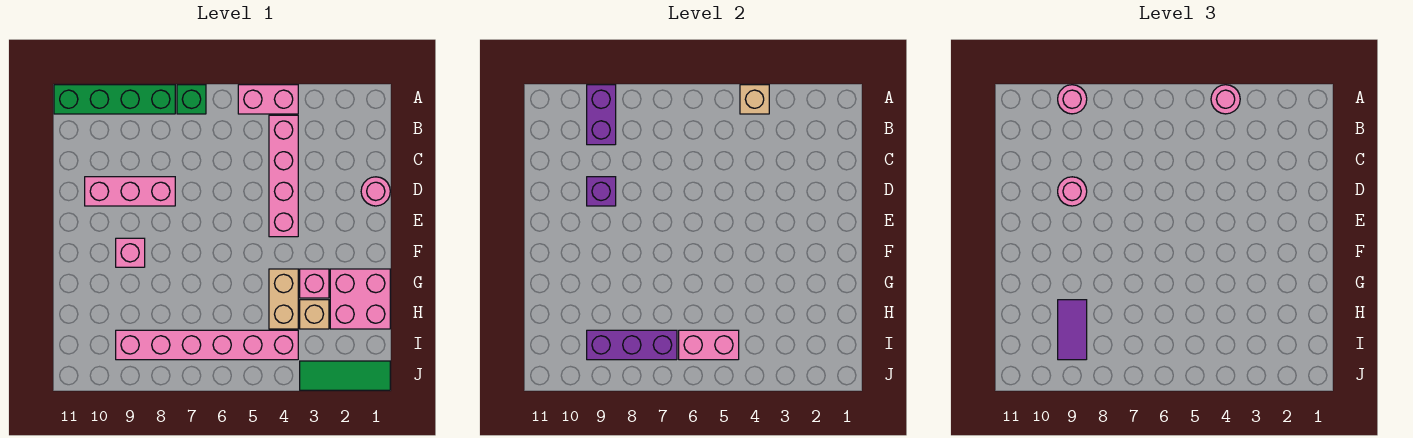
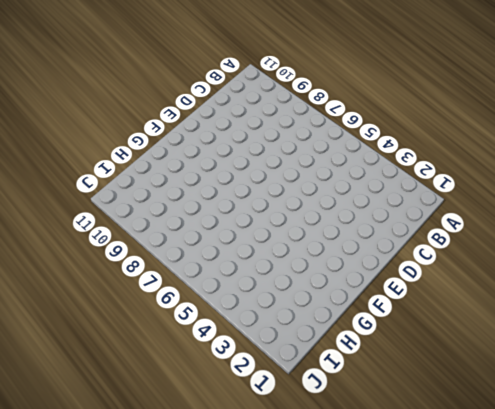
none -> pink 1x2 brick [238,85,298,114]
none -> green 1x1 brick [177,85,206,114]
none -> green 1x4 brick [54,85,175,114]

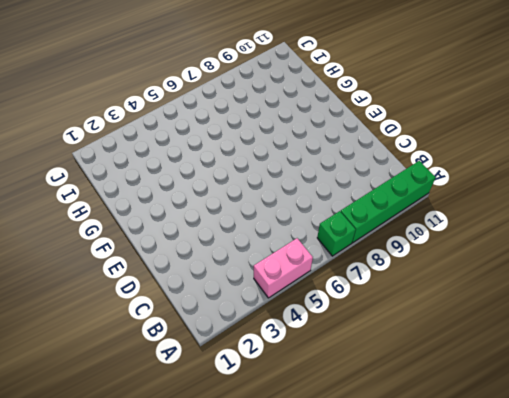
none -> pink 1x4 brick [269,115,298,237]
none -> pink 1x1 round brick [361,177,390,206]
none -> pink 1x3 brick [85,177,175,206]

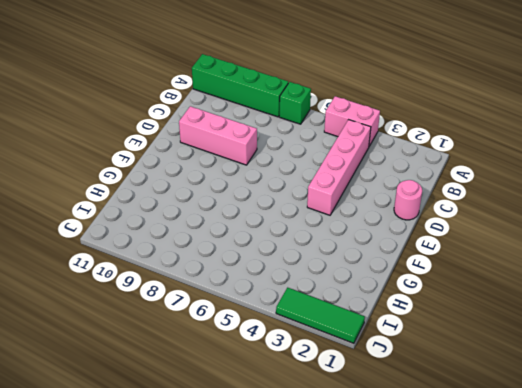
none -> pink 1x1 brick [116,238,145,267]
none -> pink 2x2 brick [330,269,390,329]
none -> pink 1x1 brick [300,269,329,298]

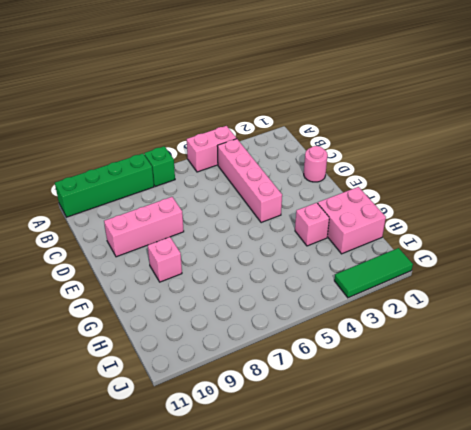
none -> tan 1x2 brick [269,269,298,329]
none -> tan 1x1 brick [300,300,329,329]
none -> pink 1x6 brick [116,330,298,360]

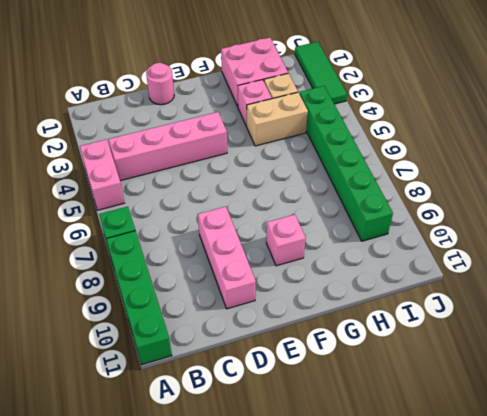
green 1x6 brick [300,86,393,241] -> pink 1x6 brick [116,330,298,360]
none -> tan 1x1 brick [740,85,769,114]
none -> purple 1x2 brick [587,85,616,145]
none -> purple 1x1 brick [587,177,616,206]

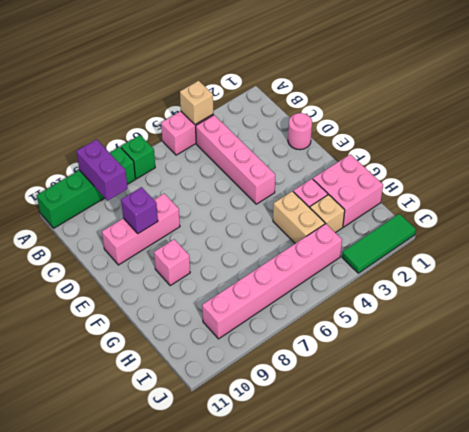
none -> pink 1x2 brick [679,330,739,360]
none -> purple 1x3 brick [587,330,677,360]
none -> pink 1x1 round brick [1211,85,1240,114]

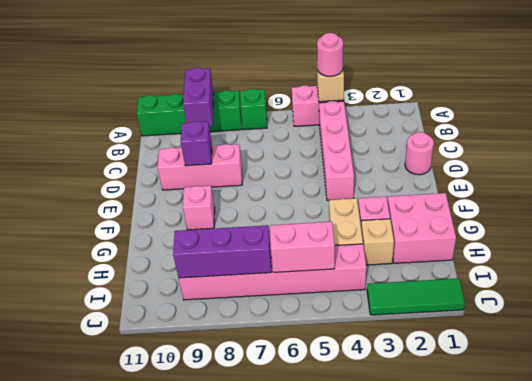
none -> pink 1x1 round brick [1058,85,1087,114]
none -> pink 1x1 round brick [1058,177,1087,206]
none -> purple 1x2 tile [1058,300,1087,360]

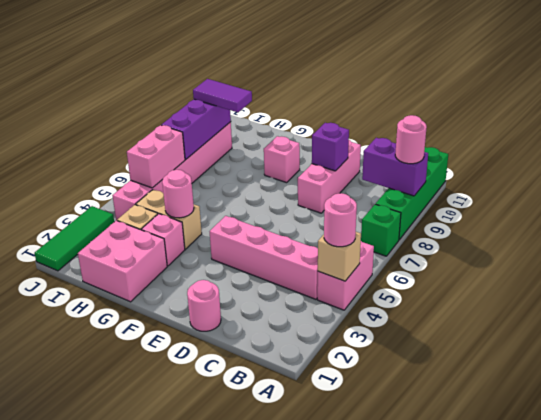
pink 1x1 round brick [162,170,194,218] -> pink 1x1 round brick moved to [1058,177,1087,206]

